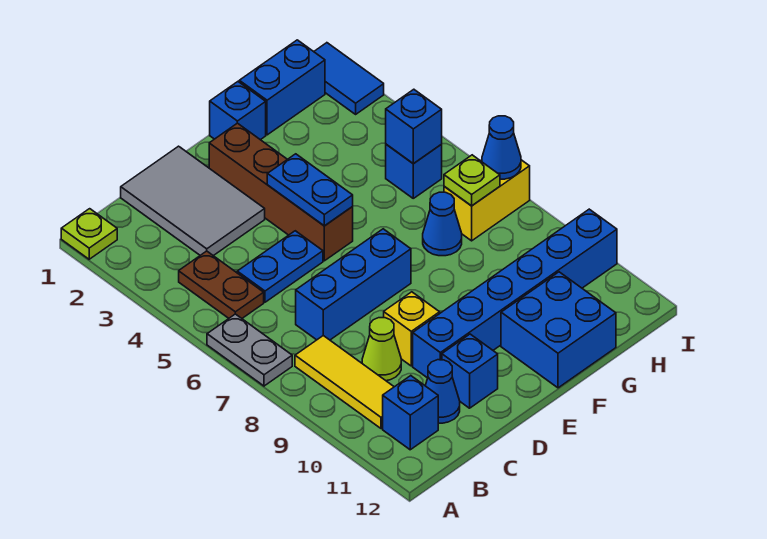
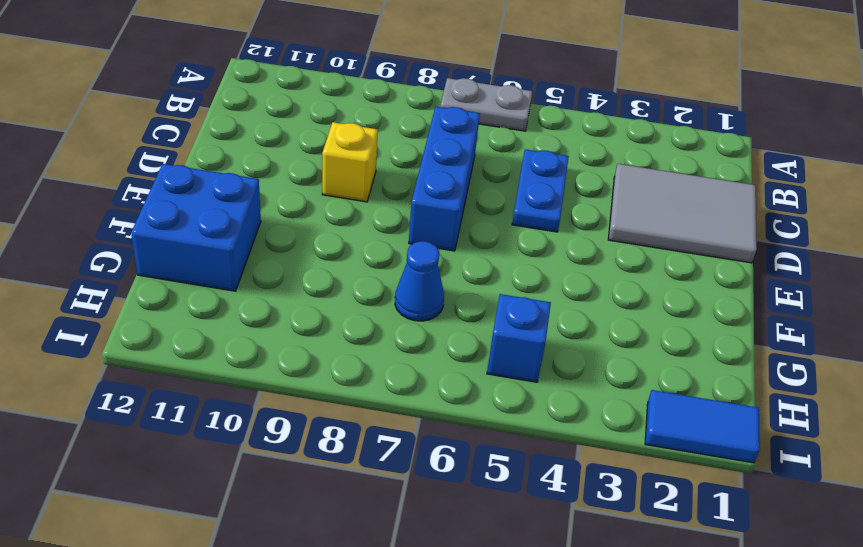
none -> lime 1x1 plate [61,209,117,259]
none -> brown 1x2 plate [179,251,264,318]
none -> yellow 1x3 tile [295,336,394,429]

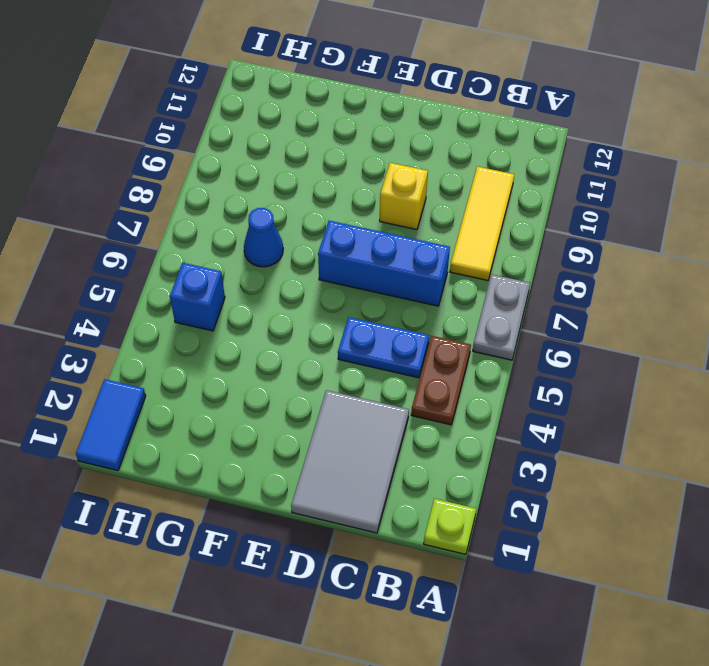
none -> blue 1x1 brick [383,376,438,450]
none -> lime 1x1 cone [362,318,401,381]
none -> blue 1x1 cone [425,360,460,423]

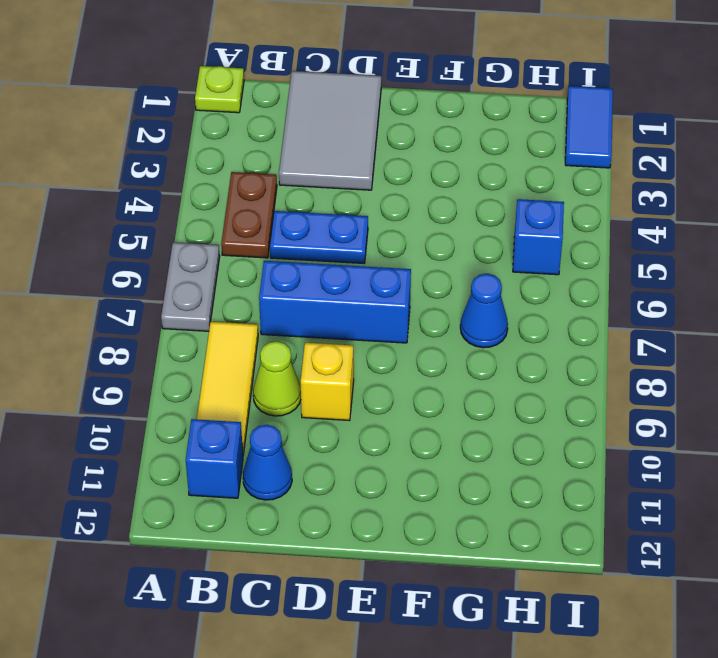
none -> blue 1x6 brick [413,209,617,378]
none -> blue 1x1 brick [442,334,498,408]
none -> brown 1x4 brick [209,123,353,261]

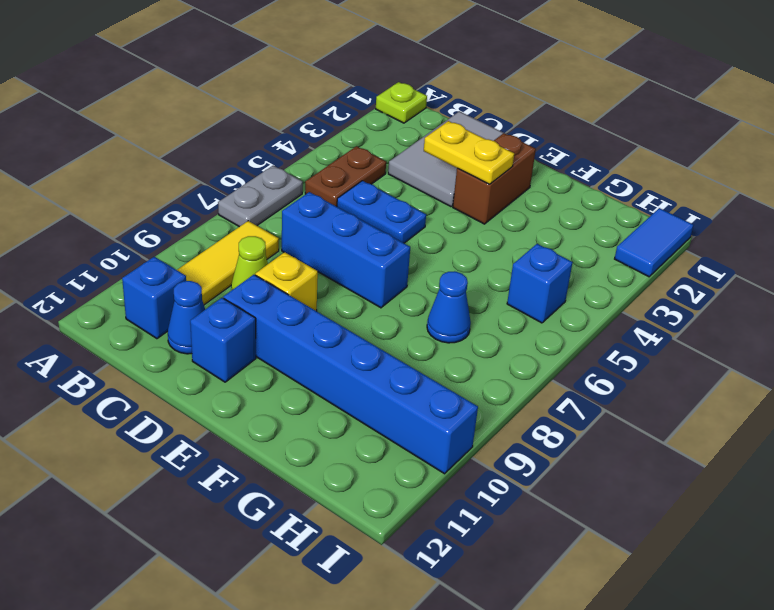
yellow 1x2 plate [424,121,514,184] -> none
brown 1x2 brick [453,133,536,224] -> brown 1x4 brick [209,123,353,261]
none -> blue 1x1 brick [210,82,266,140]
none -> blue 2x2 brick [501,272,616,388]
none -> blue 1x2 brick [239,40,325,135]

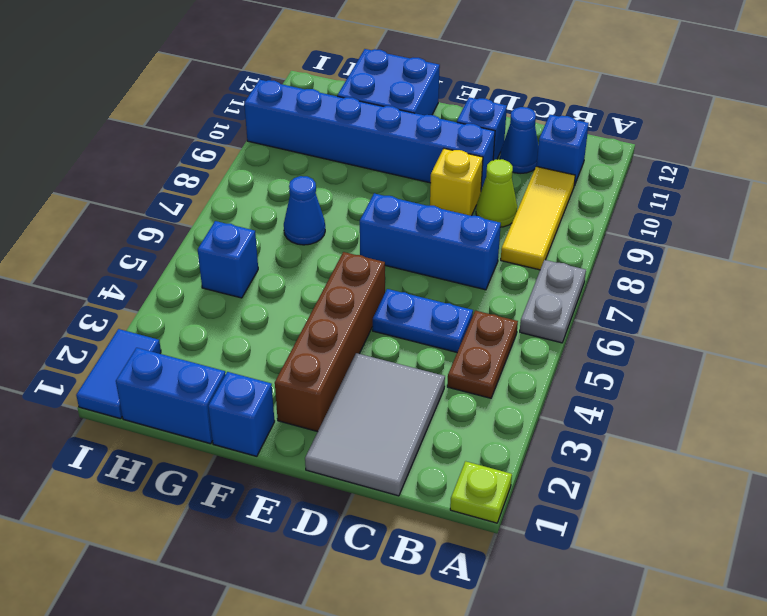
none -> yellow 1x2 brick [444,160,530,241]
none -> blue 1x2 plate [267,154,353,226]
none -> blue 1x1 brick [386,89,442,164]

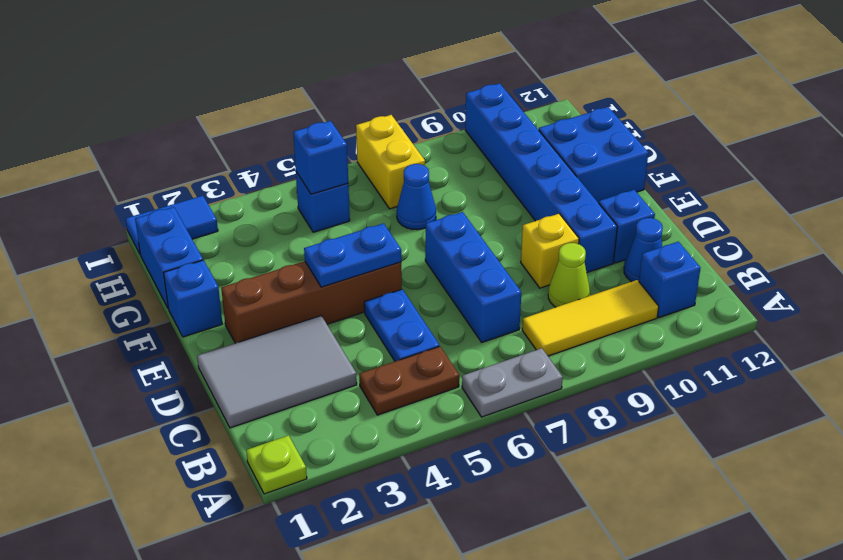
none -> lime 1x1 plate [444,155,500,206]
none -> blue 1x1 cone [482,116,521,179]

